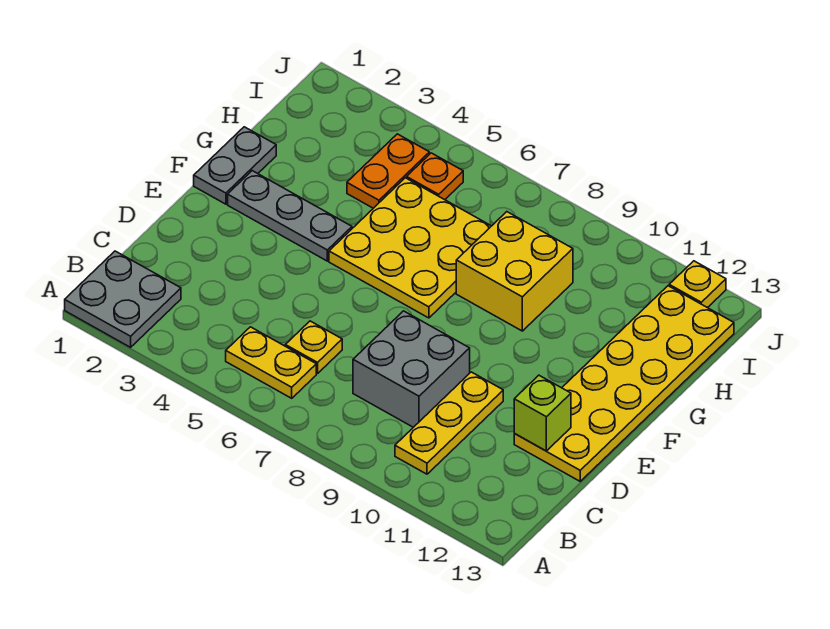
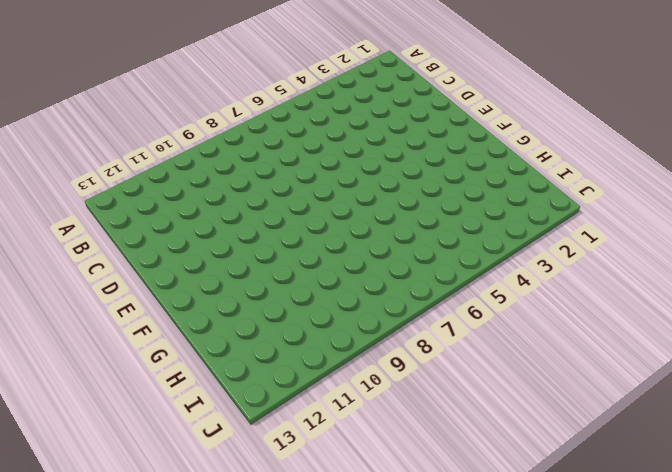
none -> grey 2x2 plate [65,251,181,347]
none -> yellow 1x2 plate [226,327,316,398]
none -> yellow 1x3 plate [395,372,503,474]

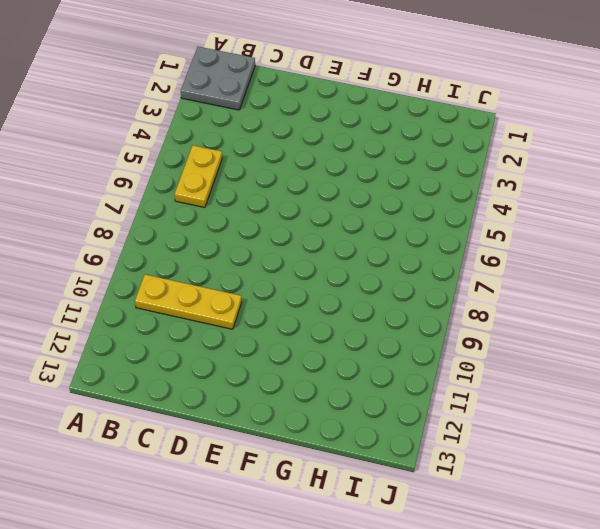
none -> yellow 1x1 plate [285,321,342,374]
none -> grey 2x2 brick [353,311,470,427]
none -> yellow 2x6 plate [514,286,734,481]

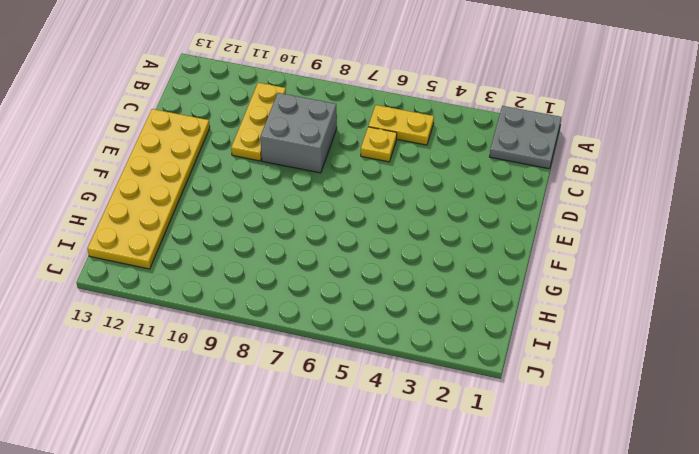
none -> grey 1x2 plate [194,127,276,204]
none -> grey 1x3 plate [228,171,352,261]
none -> yellow 3x3 plate [329,178,491,318]

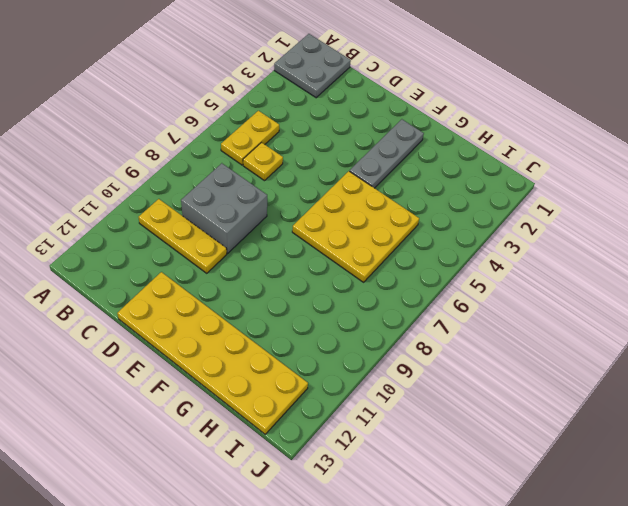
none -> grey 1x2 plate [194,127,276,204]
none -> yellow 2x2 brick [456,212,573,331]
none -> orange 1x2 plate [347,134,429,208]

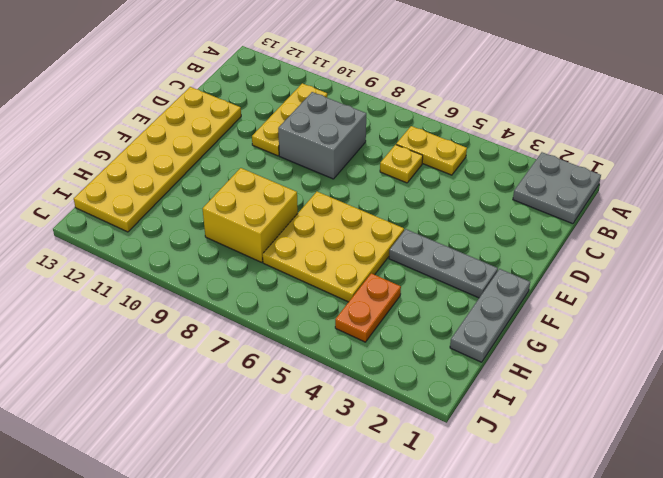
grey 1x3 plate [450,269,530,362] -> grey 1x2 plate [194,127,276,204]
none -> orange 1x1 plate [407,153,463,200]
none -> yellow 1x1 plate [669,261,726,308]
none -> lime 1x1 brick [514,375,571,451]

